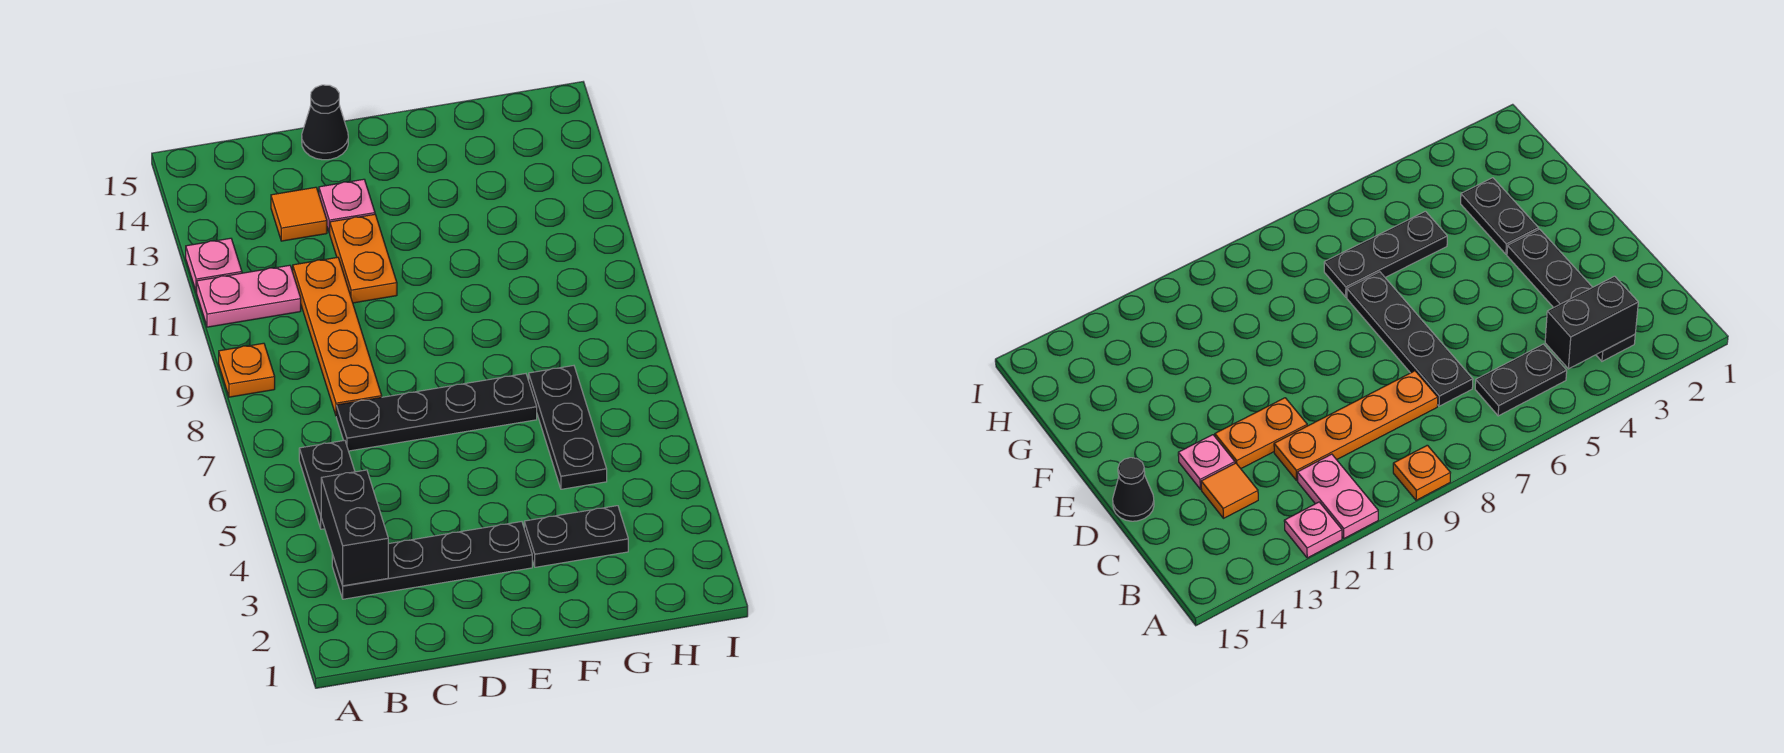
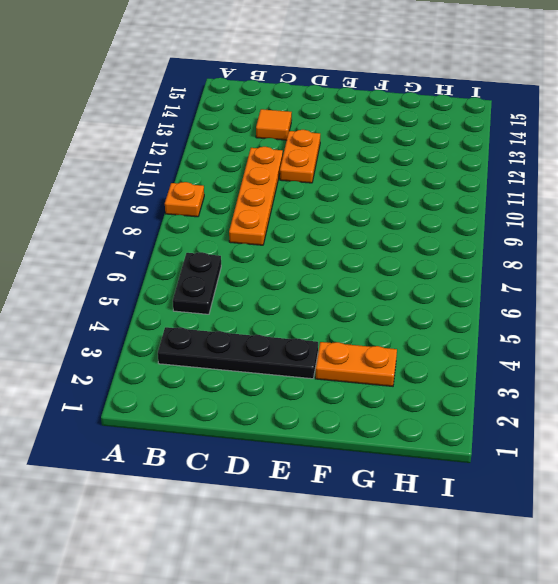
orange 1x2 plate [315,342,397,386] -> black 1x2 plate [524,506,628,567]
none -> pink 1x2 plate [197,265,301,327]
none -> pink 1x1 plate [186,238,242,292]
none -> black 1x4 plate [336,374,537,451]

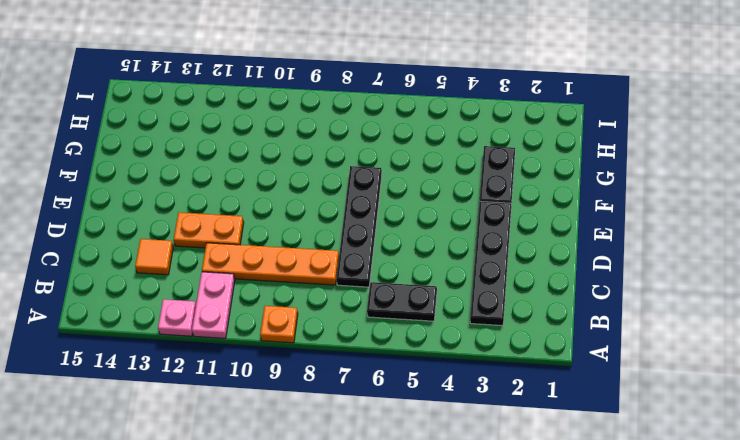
none -> pink 1x1 plate [319,179,375,233]
none -> black 1x1 cone [302,85,348,160]
none -> black 1x3 plate [529,366,607,489]

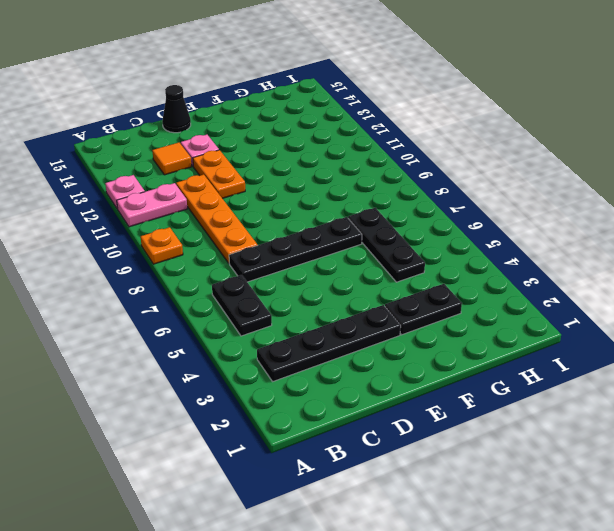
none -> black 1x2 brick [321,470,388,586]

